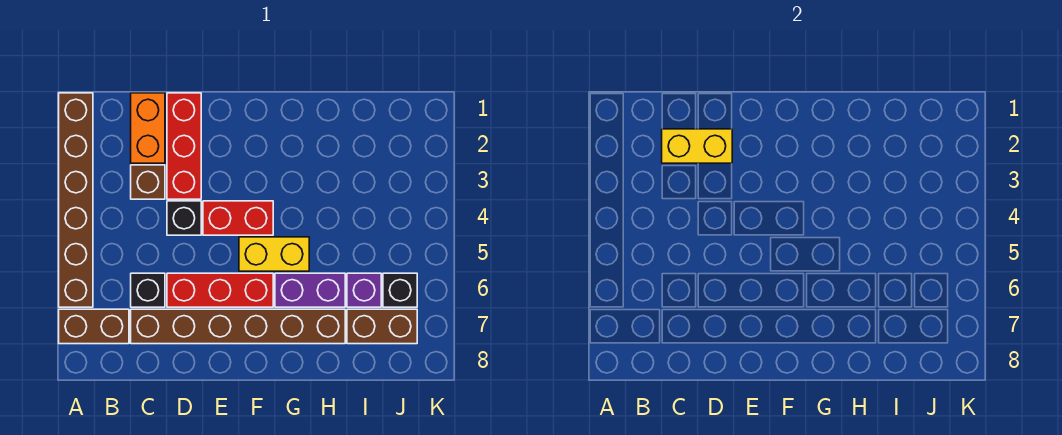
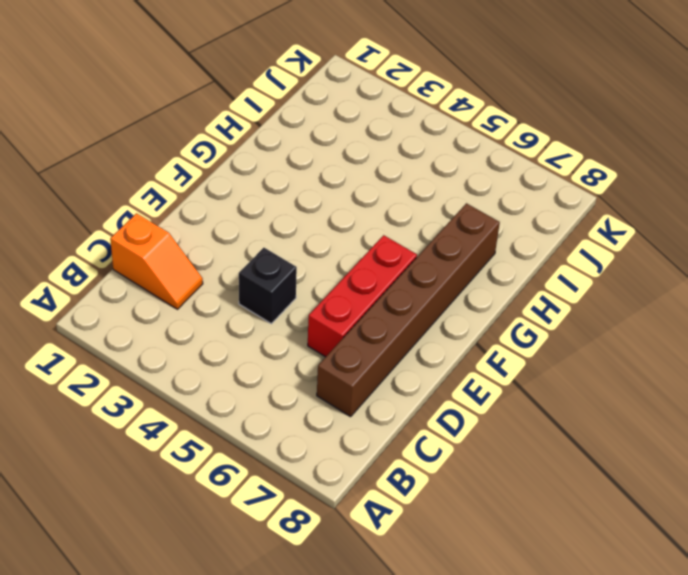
orange 1x2 slope [110,213,203,309] -> orange 1x2 brick [131,93,165,163]
none -> brown 1x6 brick [59,93,93,307]
none -> brown 1x2 brick [59,309,129,344]
none -> brown 1x1 brick [131,165,165,199]

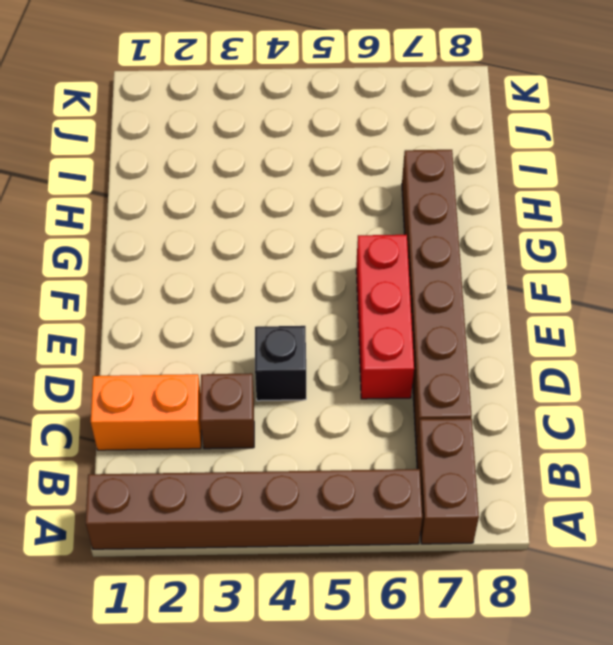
none -> black 1x1 brick [131,273,165,307]
none -> red 1x3 brick [167,93,201,199]
none -> red 1x2 brick [203,201,273,235]

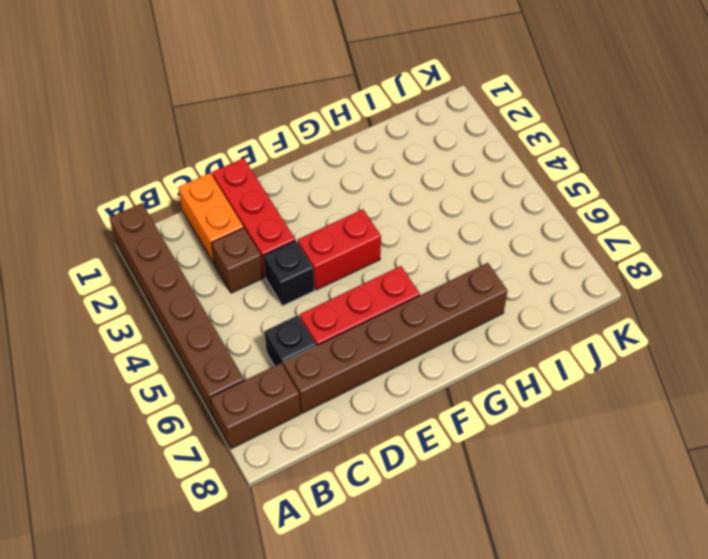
none -> yellow 1x2 brick [239,237,309,271]
none -> purple 1x2 brick [275,273,345,307]
none -> purple 1x1 brick [347,273,381,307]

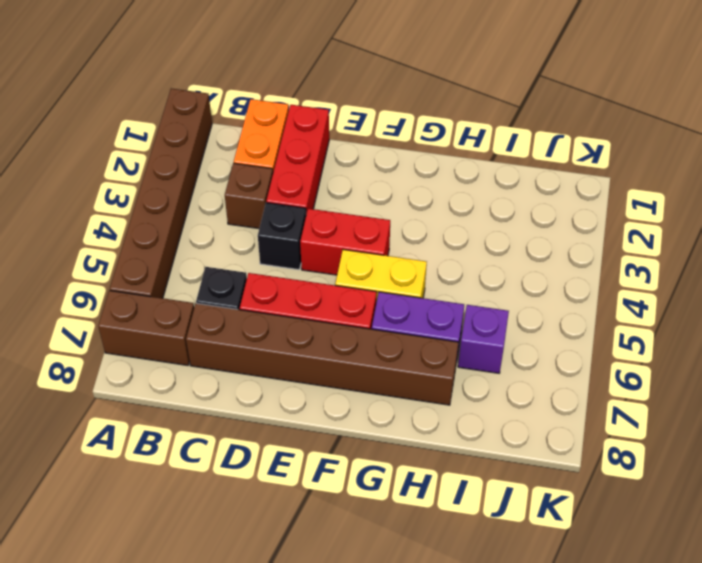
none -> brown 1x2 brick [347,309,417,344]
none -> black 1x1 brick [383,273,417,307]
none -> yellow 1x2 brick [662,129,732,163]

